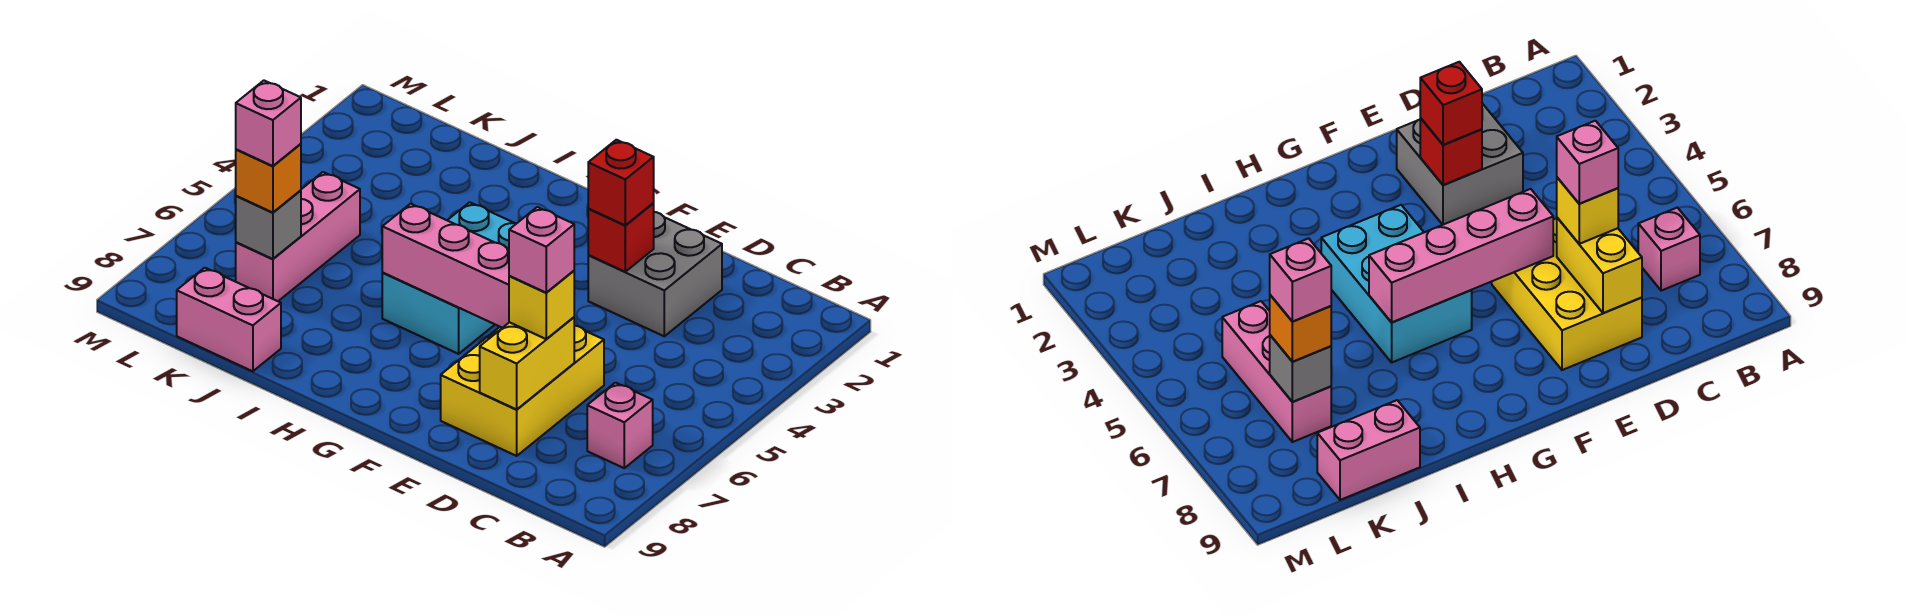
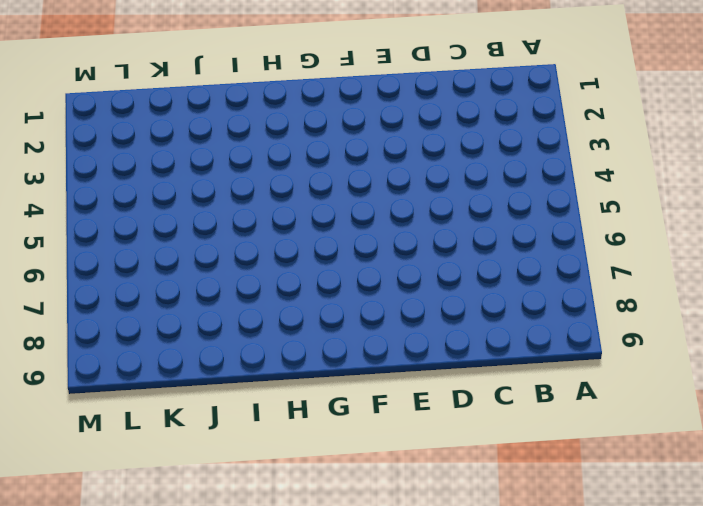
none -> pink 1x1 brick [587,383,653,468]
none -> grey 2x2 brick [588,212,722,336]
none -> yellow 2x3 brick [441,325,604,456]

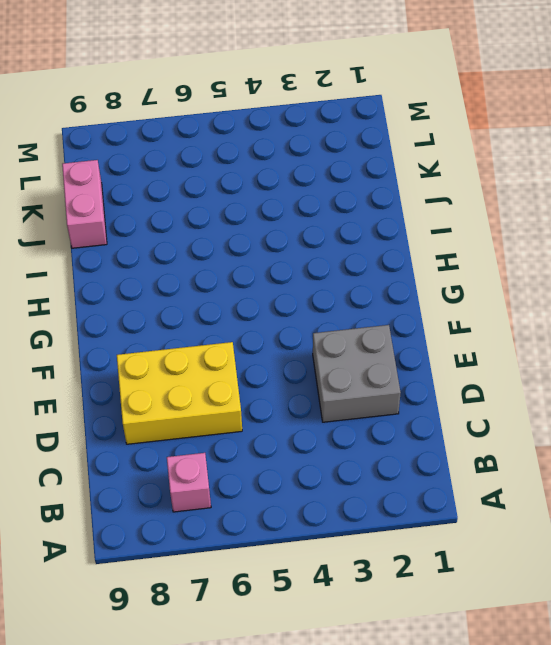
none -> cyan 2x3 brick [382,202,517,354]
none -> pink 1x3 brick [236,172,360,301]
none -> yellow 1x2 brick [480,317,574,409]

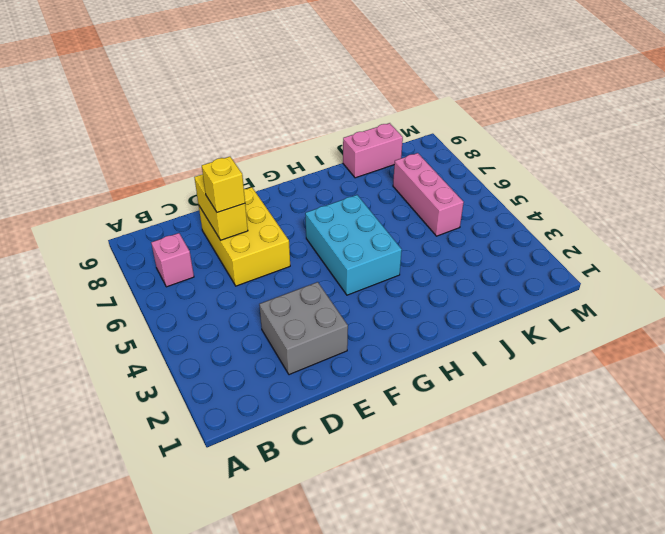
none -> red 1x1 brick [588,204,654,272]
none -> pink 1x4 brick [382,204,509,328]
none -> grey 1x1 brick [236,190,301,259]

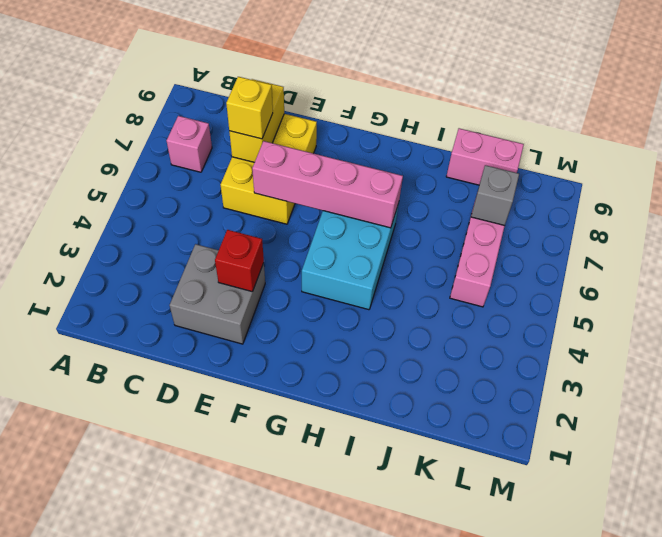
none -> red 1x1 brick [588,140,654,225]
none -> orange 1x1 brick [236,144,301,213]
none -> pink 1x1 brick [509,207,574,292]

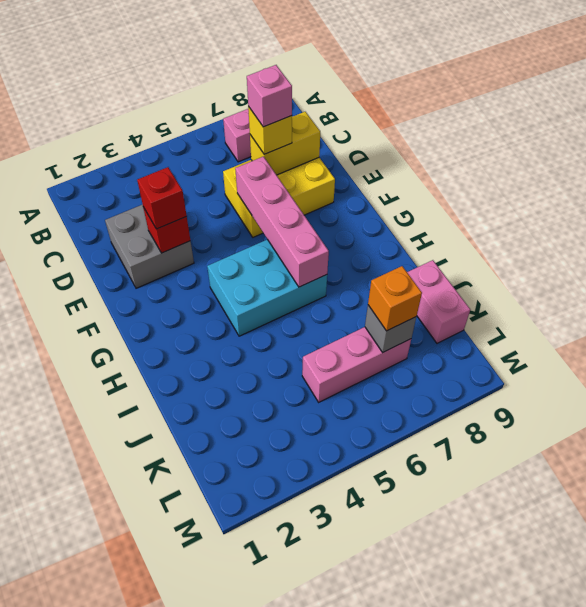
none -> pink 1x1 brick [236,81,301,166]

